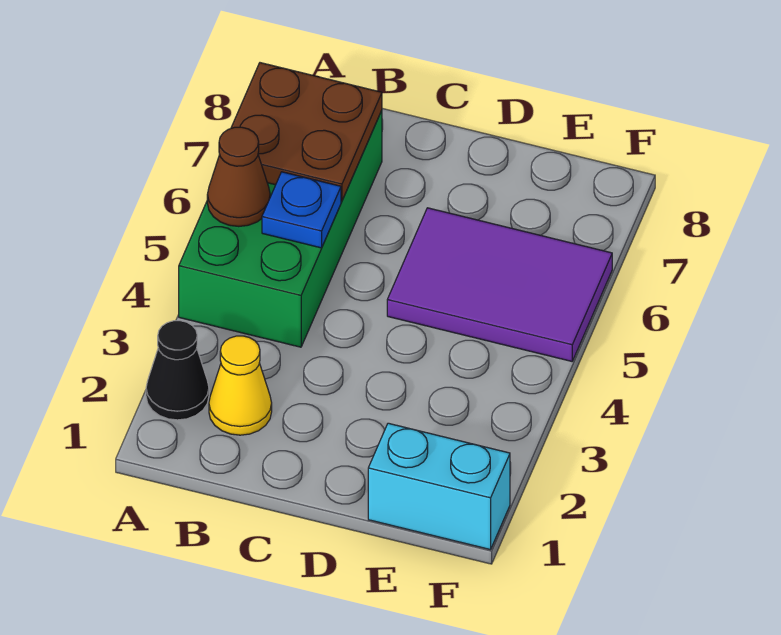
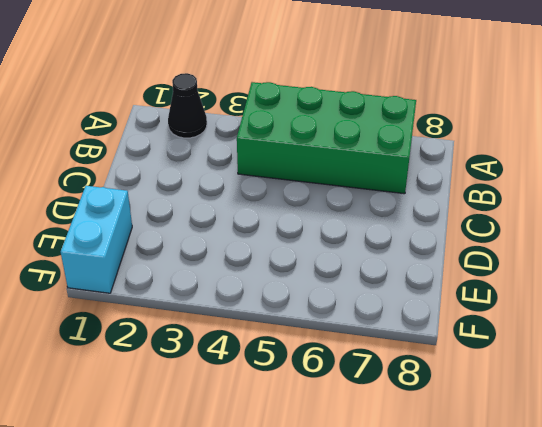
none -> yellow 1x1 cone [209,336,272,435]
none -> purple 2x3 tile [387,208,612,361]

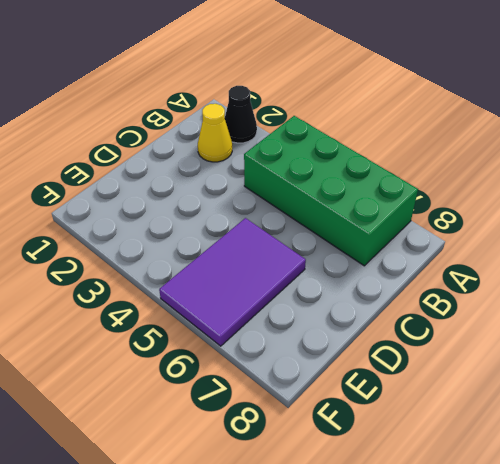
none -> cyan 1x2 brick [368,423,510,550]
none -> brown 1x1 cone [207,127,270,227]

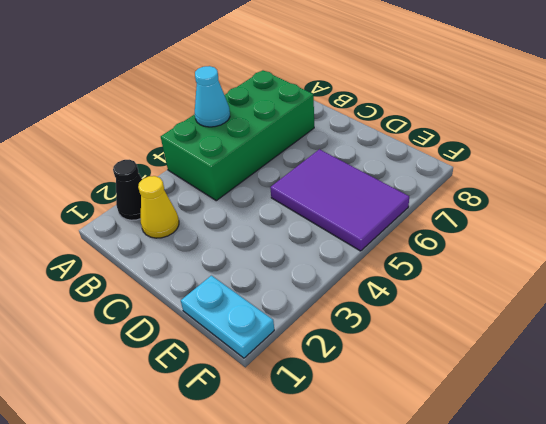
cyan 1x1 cone [195,66,230,127] -> brown 1x1 cone [207,127,270,227]
cyan 1x2 plate [181,276,274,358] -> cyan 1x2 brick [368,423,510,550]
none -> brown 2x2 plate [231,63,382,201]
none -> blue 1x1 plate [262,172,341,248]

